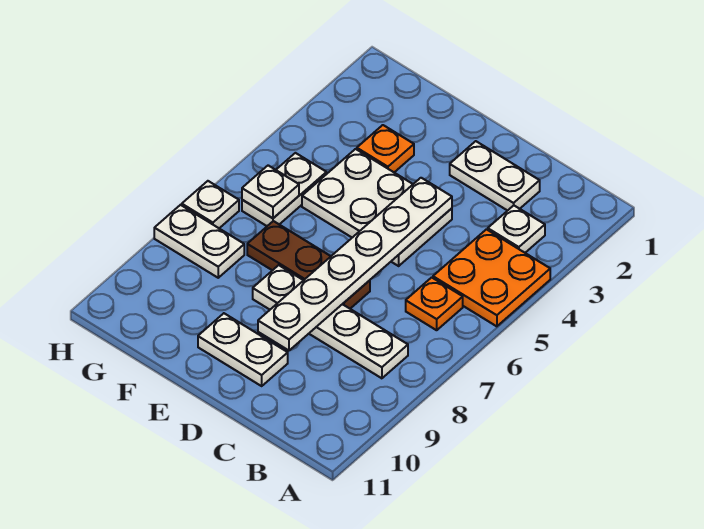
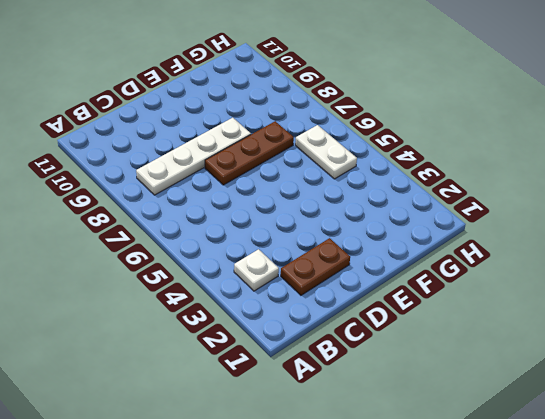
brown 1x2 plate [281,238,350,295] -> white 1x2 plate [450,141,540,211]
none -> orange 2x2 plate [433,229,550,326]
none -> orange 1x1 plate [406,277,463,330]
none -> white 2x3 plate [302,149,452,266]

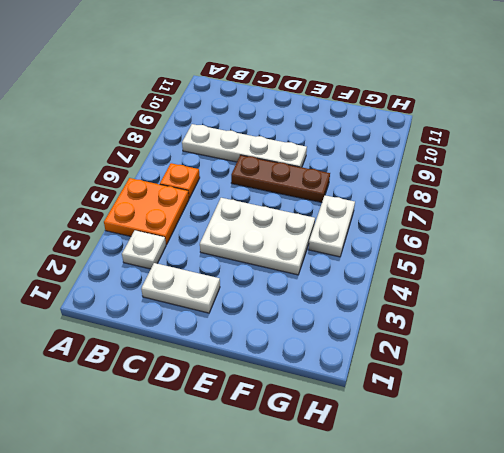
none -> white 1x2 plate [198,313,288,386]
none -> orange 1x1 plate [357,125,414,172]
none -> white 1x2 plate [154,205,244,278]

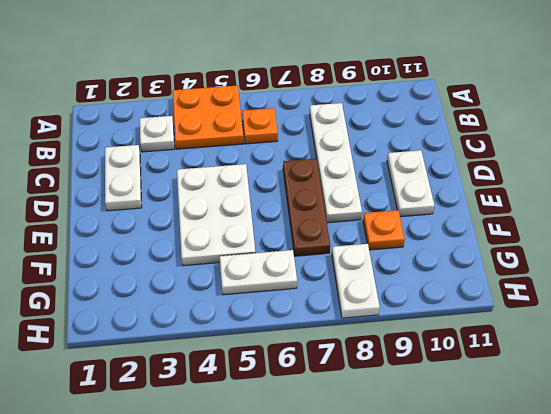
orange 1x1 plate [363,210,405,250] -> orange 1x1 plate moved to [357,125,414,172]
none -> white 1x1 plate [182,181,239,228]
none -> white 1x6 plate [258,178,452,350]
none -> white 1x1 plate [242,165,299,218]

